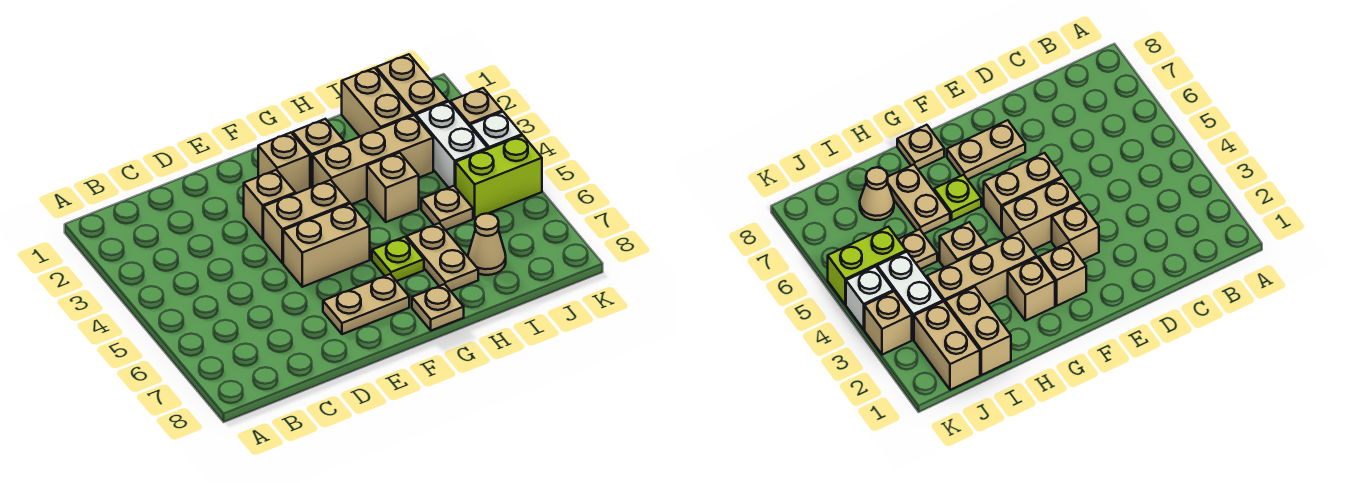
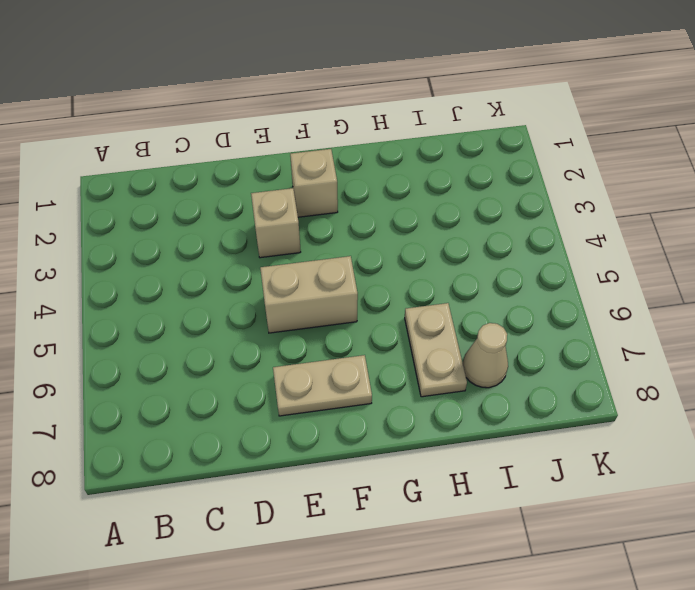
none -> tan 1x2 brick [263,180,350,263]
none -> tan 1x1 brick [293,119,344,187]
none -> tan 1x3 brick [313,115,433,204]

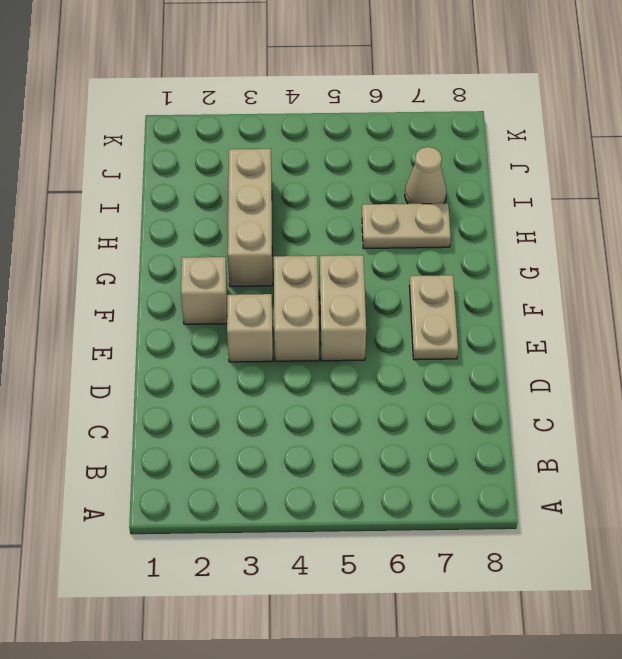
none -> tan 1x1 brick [293,119,344,187]
none -> lime 1x1 plate [372,237,424,281]
none -> tan 1x1 plate [412,284,464,331]

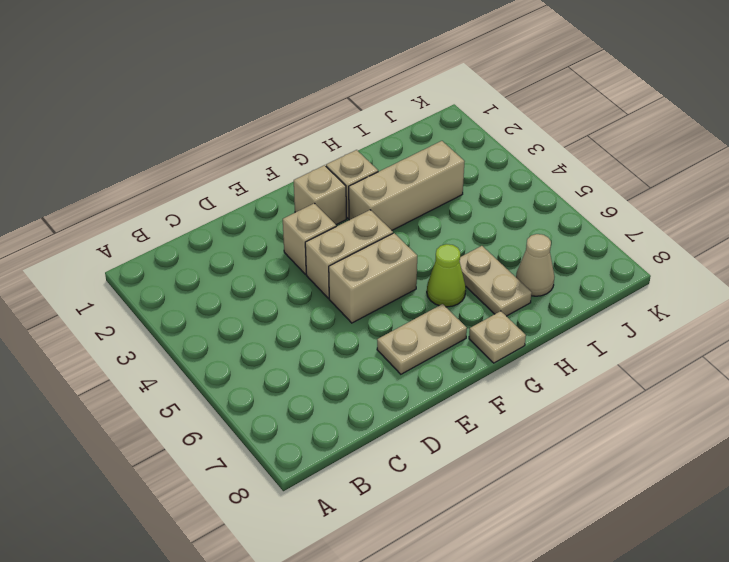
lime 1x1 cone [427,244,466,307] -> lime 1x1 plate [372,237,424,281]
none -> tan 1x1 brick [367,153,419,222]
none -> tan 1x2 brick [342,68,413,136]
none -> tan 1x1 plate [421,186,473,230]

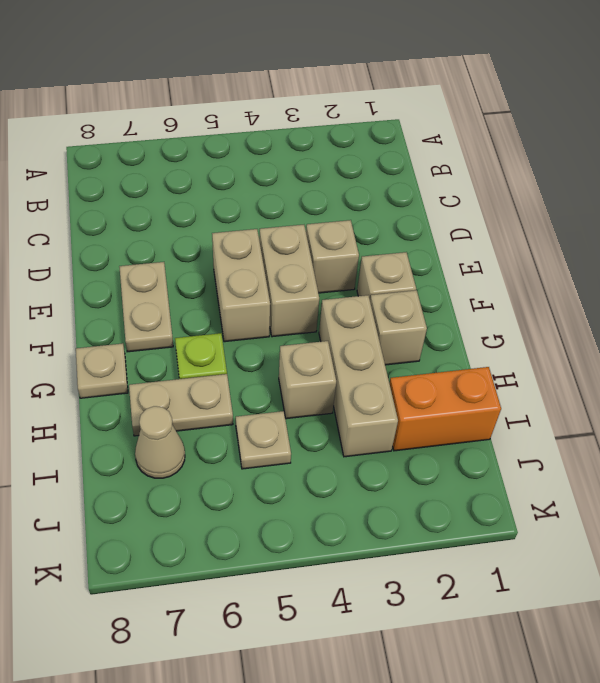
orange 1x2 brick [389,367,501,451] -> tan 1x2 brick [342,68,413,136]
none -> tan 1x2 brick [376,54,448,117]
none -> white 1x2 brick [416,102,488,188]
none -> lime 1x2 brick [456,135,542,218]

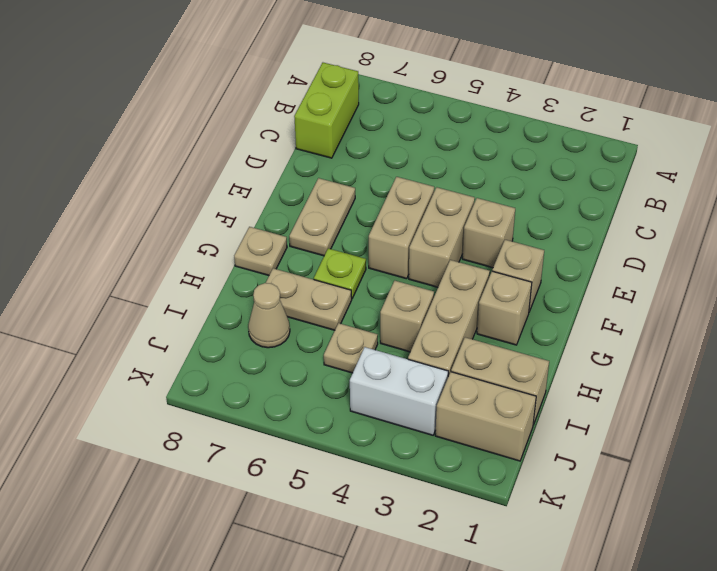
lime 1x2 brick [294,63,359,158] -> lime 1x2 brick moved to [456,135,542,218]
none -> tan 1x1 brick [450,88,502,126]
none -> white 1x1 brick [470,112,522,149]

